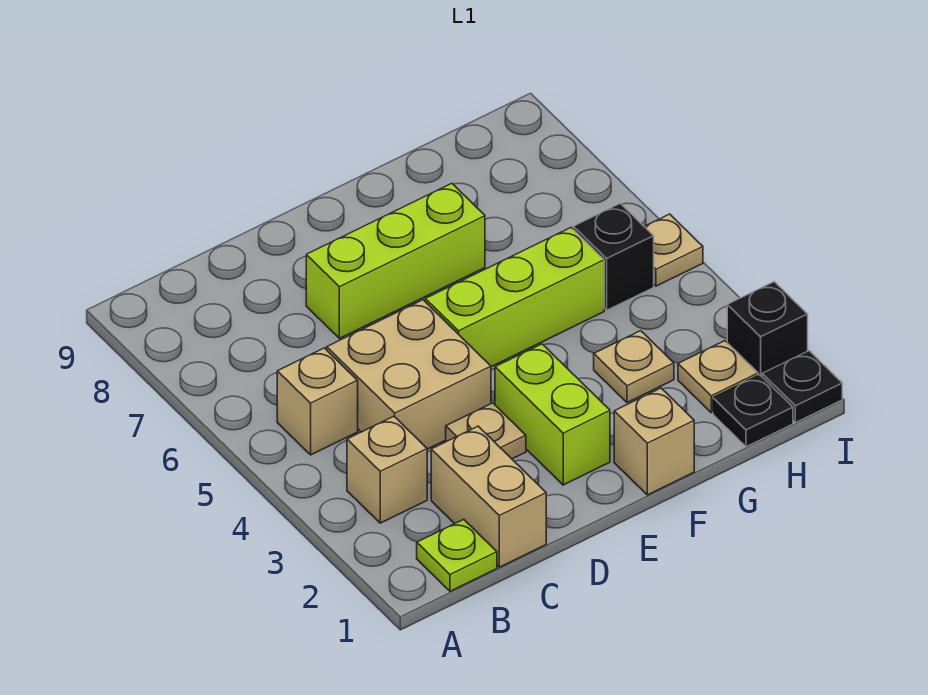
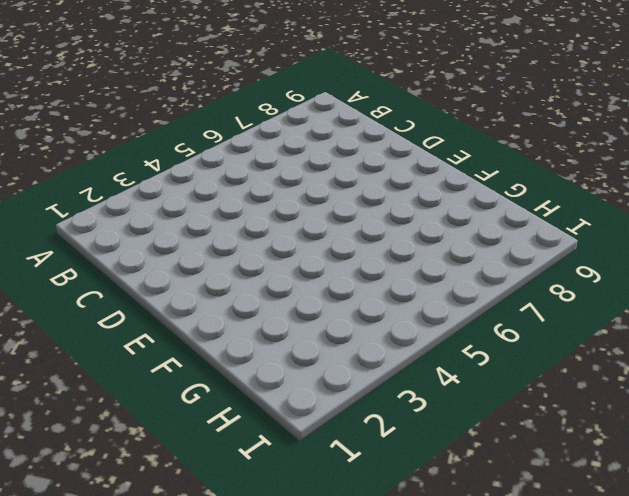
none -> lime 1x1 plate [417,519,497,591]
none -> tan 1x1 brick [347,416,427,523]
none -> tan 1x1 brick [277,348,358,455]

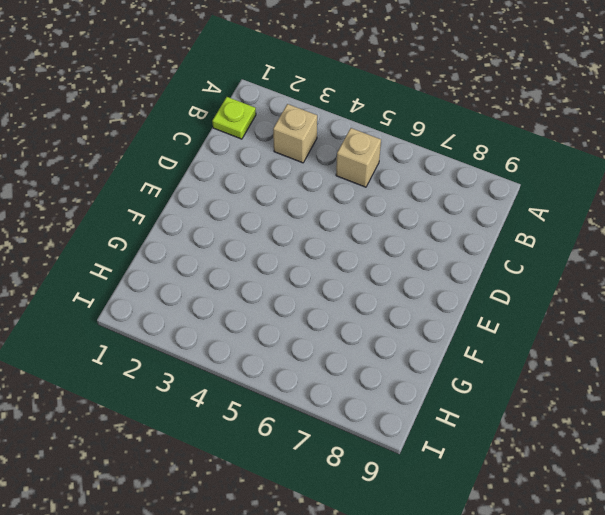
none -> tan 1x2 brick [431,426,546,567]
none -> tan 2x2 brick [327,300,491,449]
none -> tan 1x1 plate [446,403,526,459]

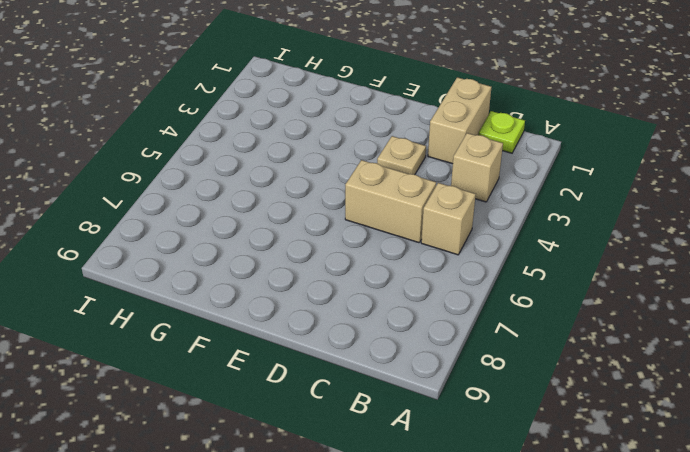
tan 1x2 brick [345,160,436,243] -> tan 2x2 brick [327,300,491,449]
none -> lime 1x3 brick [306,183,485,339]
none -> lime 1x2 brick [495,344,610,485]
none -> lime 1x3 brick [425,228,604,367]

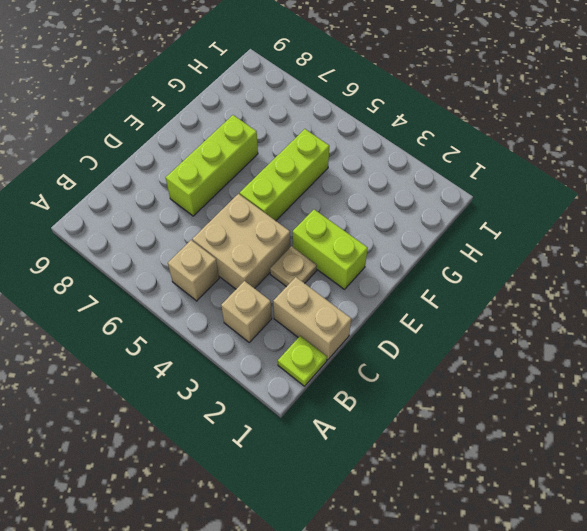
none -> tan 1x1 brick [614,388,694,495]
none -> tan 1x1 plate [594,331,674,403]
none -> black 1x1 plate [713,375,793,447]

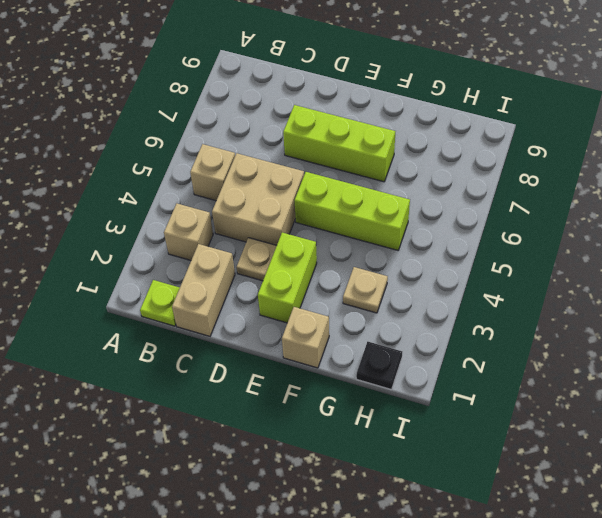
none -> tan 1x1 plate [678,341,758,413]
none -> black 1x1 brick [573,203,654,310]
none -> black 1x1 plate [762,351,842,423]

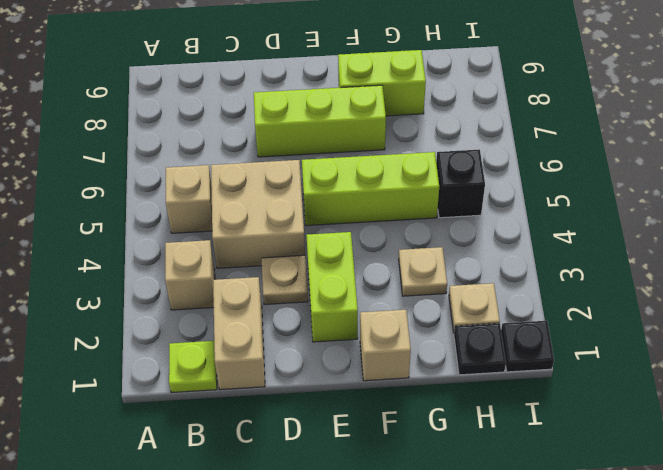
lime 1x2 brick [338,50,426,116] -> none
none -> black 1x1 brick [727,282,808,376]
none -> tan 1x1 plate [644,214,703,286]

